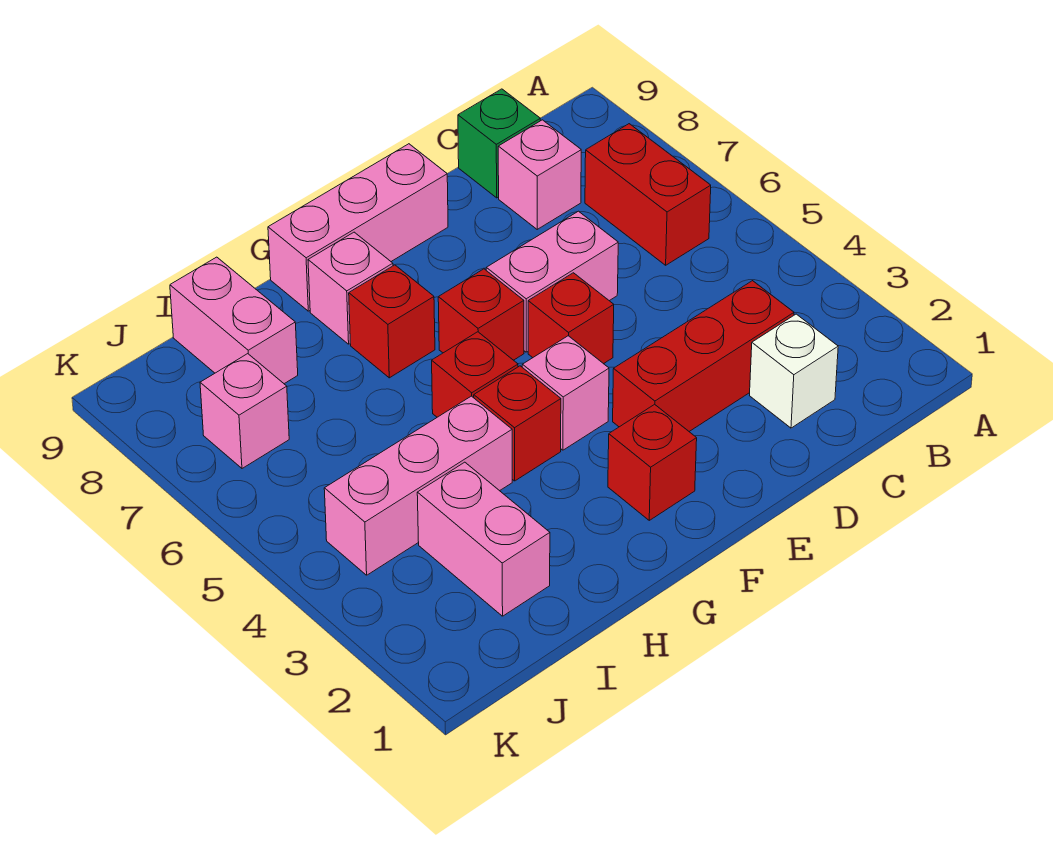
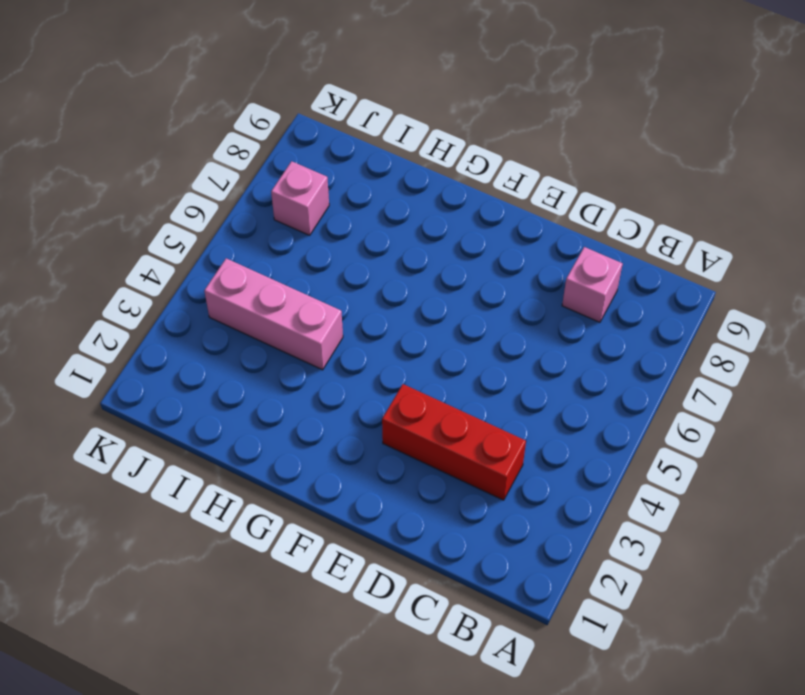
none -> red 1x2 brick [585,124,711,265]
none -> white 1x1 brick [750,314,838,428]
none -> green 1x1 brick [458,89,540,198]

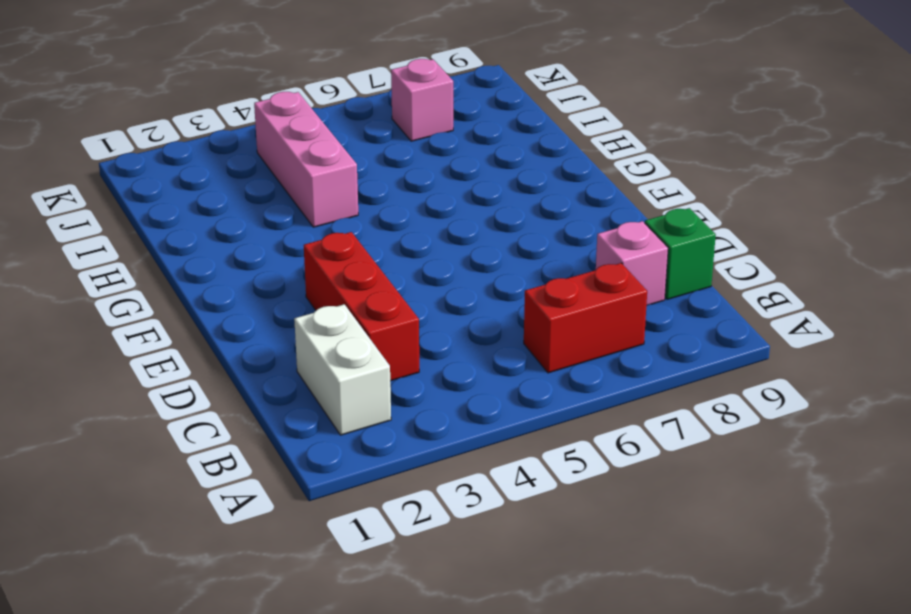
white 1x2 brick [294,304,391,435] -> white 1x1 brick [750,314,838,428]
none -> pink 1x2 brick [486,211,618,352]
none -> red 1x1 brick [528,273,614,364]
none -> pink 1x3 brick [268,144,448,311]

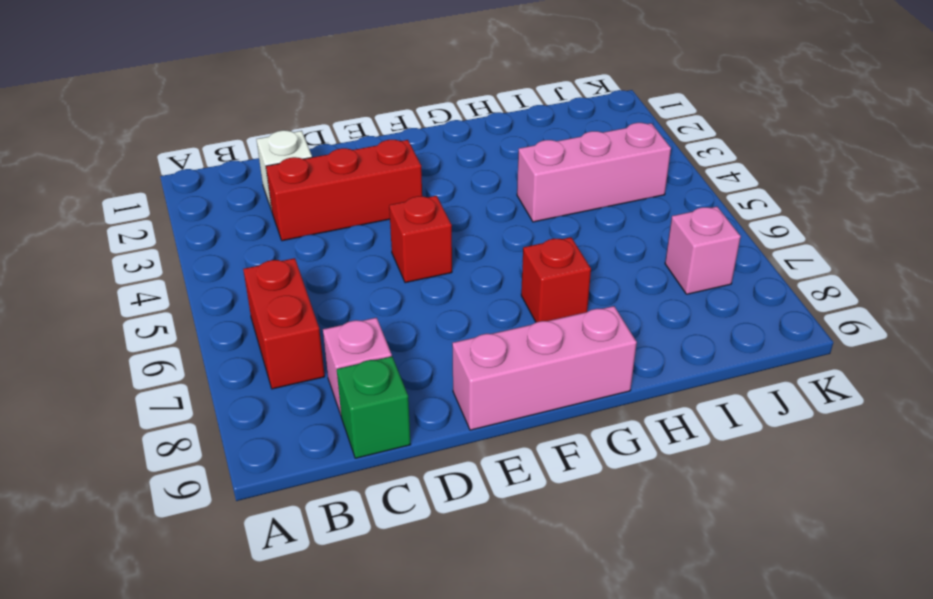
none -> pink 1x2 brick [486,211,618,352]
none -> red 1x1 brick [608,404,697,520]
none -> pink 1x1 brick [522,336,609,450]

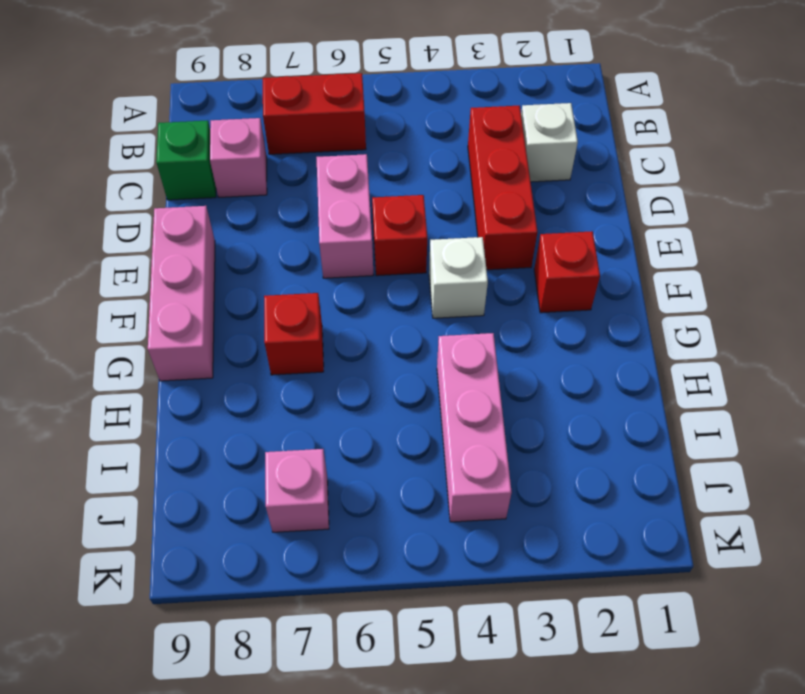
white 1x1 brick [429,237,488,318] -> pink 1x1 brick [522,336,609,450]
none -> red 1x1 brick [438,269,524,360]
none -> red 1x1 brick [474,366,561,481]
none -> red 1x1 brick [432,332,518,417]

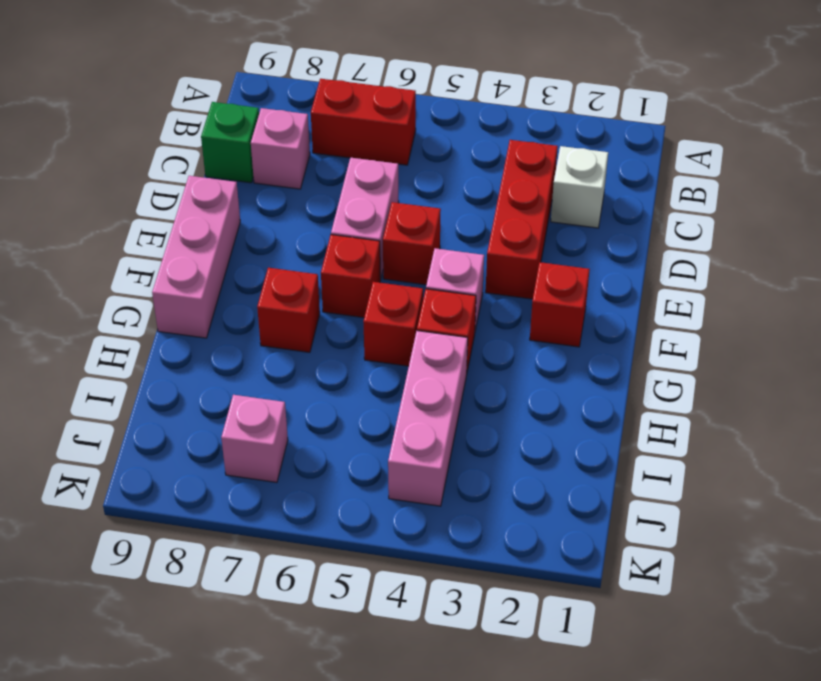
none -> pink 1x1 brick [308,232,393,344]
none -> pink 1x2 brick [417,462,550,616]
none -> pink 1x2 brick [170,257,298,384]

